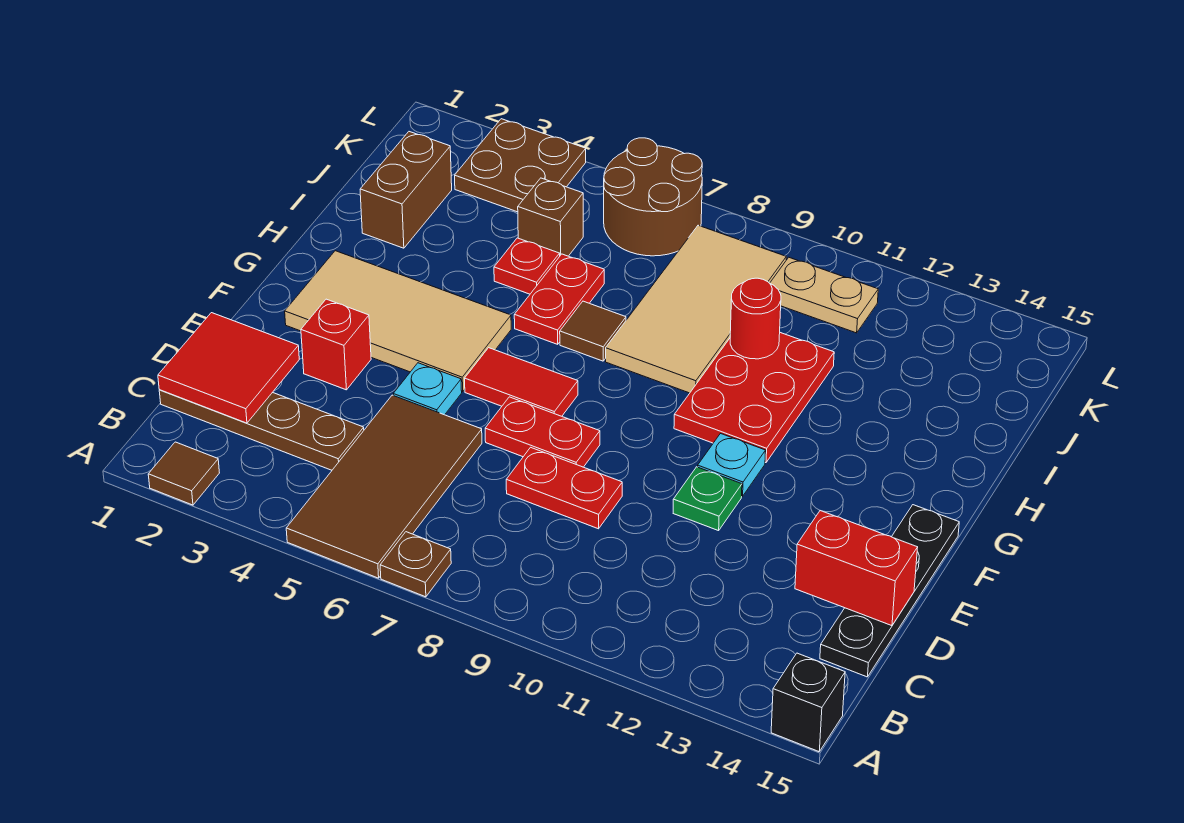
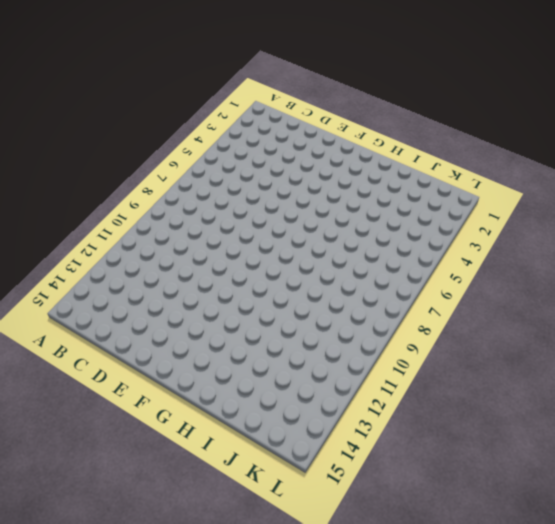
none -> brown 1x1 tile [148,442,219,505]
none -> brown 2x4 tile [286,395,482,578]
none -> brown 1x1 plate [380,532,451,597]

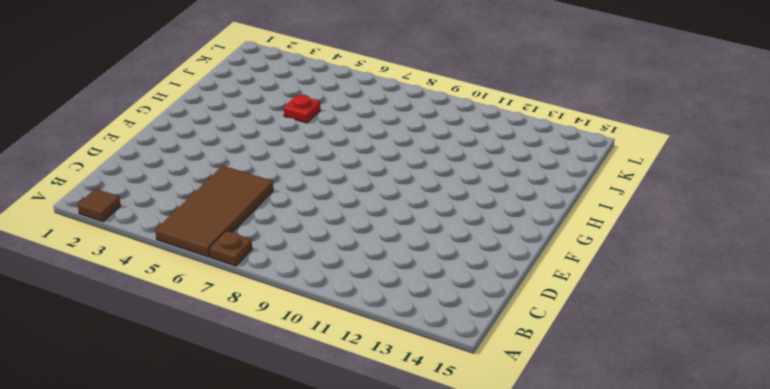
none -> black 1x1 brick [771,653,845,752]
none -> brown 1x4 plate [159,390,364,470]
none -> black 1x4 plate [820,505,959,677]

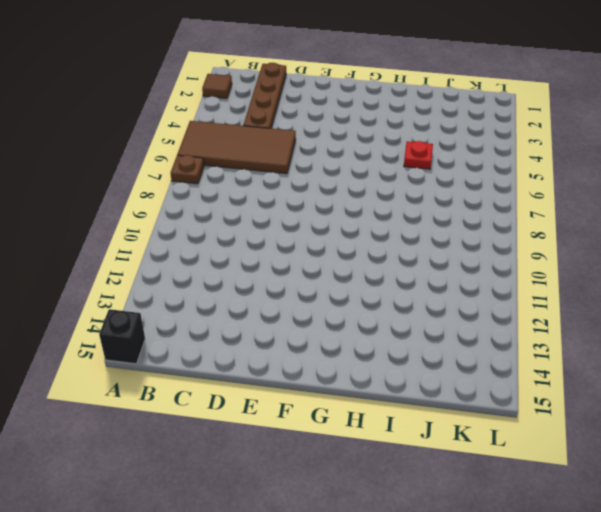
none -> black 1x4 plate [820,505,959,677]
none -> red 1x2 plate [506,447,622,529]
none -> red 1x1 brick [301,299,371,390]

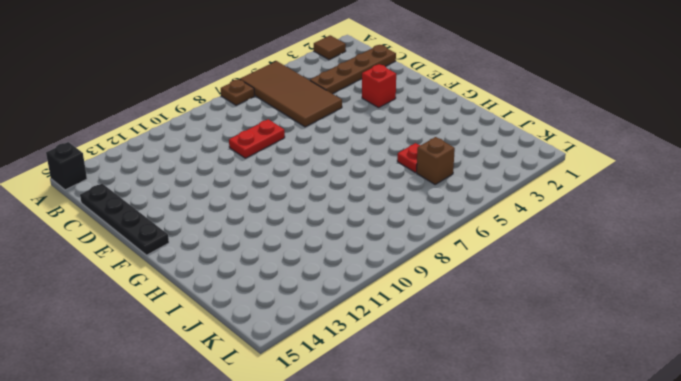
none -> cyan 1x1 plate [393,363,462,415]
none -> red 1x2 plate [485,397,600,467]
none -> green 1x1 plate [673,467,742,531]

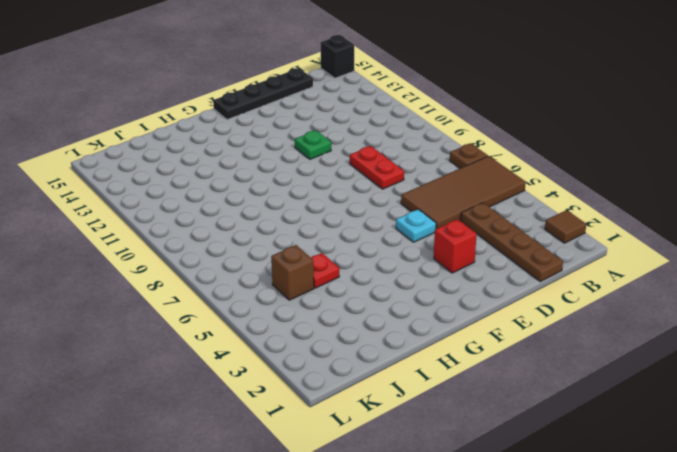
none -> red 1x2 plate [485,397,600,467]
none -> tan 2x4 tile [285,251,511,392]
none -> red 1x2 tile [465,348,578,416]

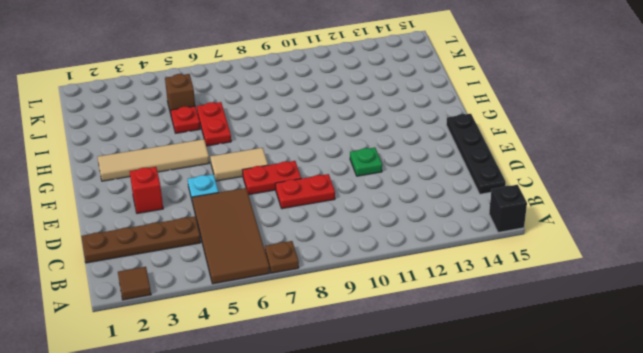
tan 1x2 tile [210,148,268,181] -> red 1x2 tile [465,348,578,416]
tan 1x4 tile [98,139,209,181] -> tan 2x4 tile [285,251,511,392]
none -> cyan 1x1 plate [698,434,766,496]
none -> red 2x3 plate [674,333,834,463]
none -> brown 1x1 tile [560,301,626,361]

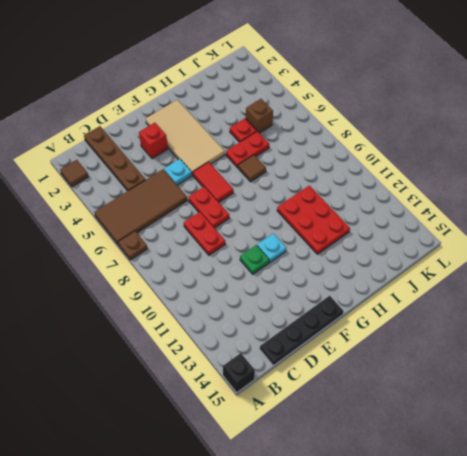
red 2x3 plate [277,186,350,254] -> red 2x3 plate turned to [674,333,834,463]
none -> tan 2x4 tile [606,225,786,393]
none -> brown 1x2 brick [360,132,452,248]
none -> brown 2x2 plate [455,119,586,212]

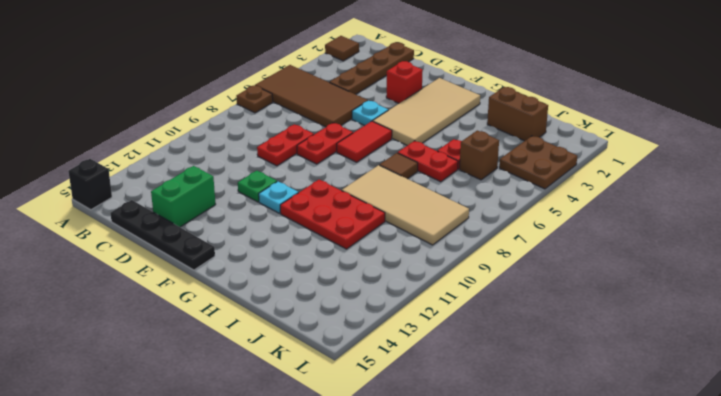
green 1x2 brick [151,166,216,227] -> none
none -> brown 2x2 round brick [604,138,702,256]
none -> tan 1x2 plate [770,257,878,333]
none -> red 2x2 tile [158,313,299,423]

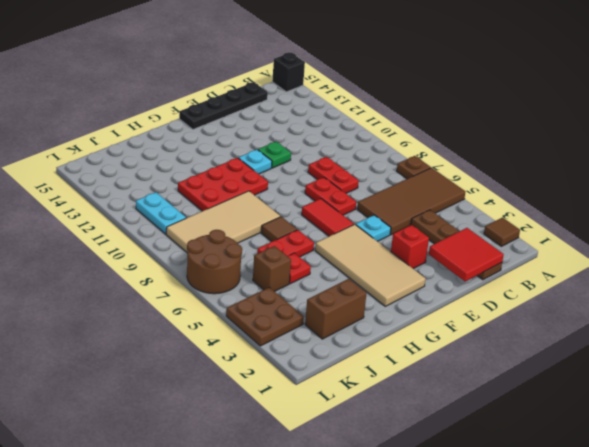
cyan 1x2 plate [136,192,186,234] -> tan 1x2 plate [770,257,878,333]
none -> red 1x2 brick [795,511,918,626]
none -> red 1x1 round brick [730,278,781,359]

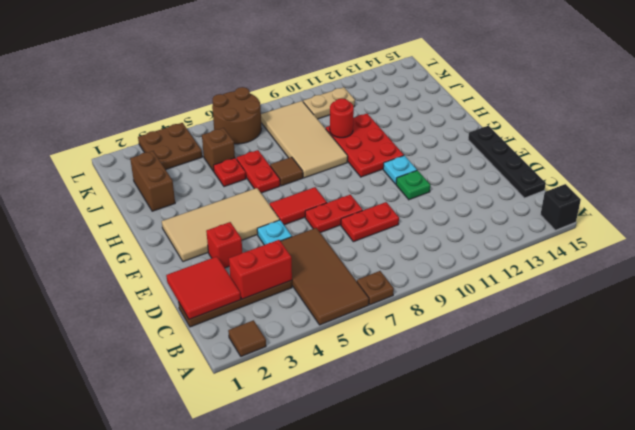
red 1x2 brick [229,240,292,299] -> red 1x2 brick moved to [795,511,918,626]

